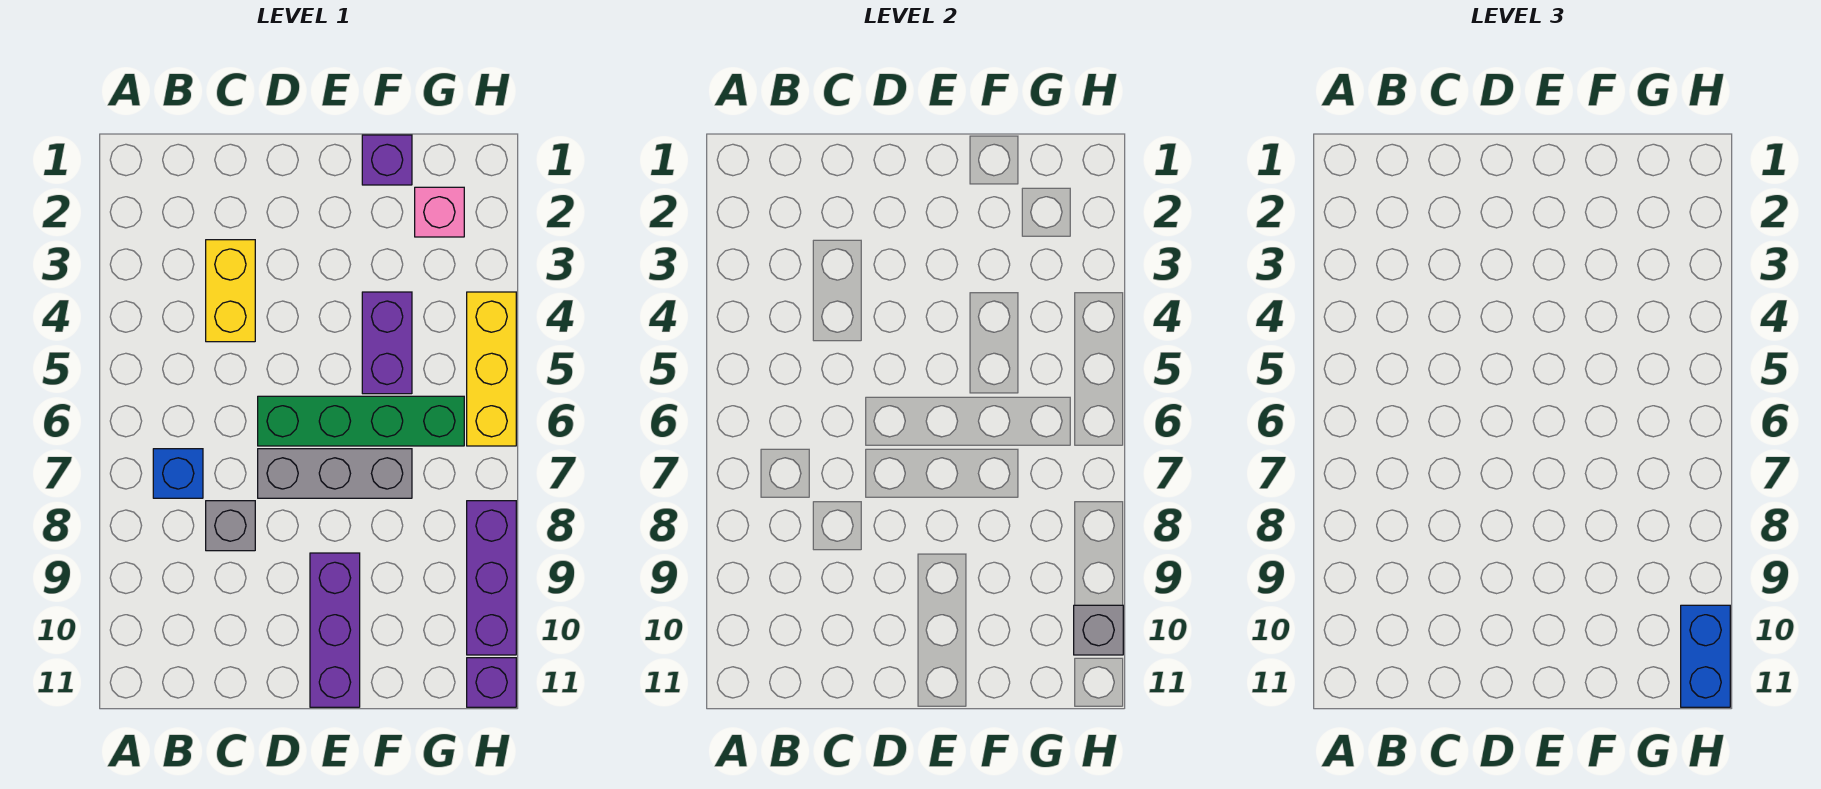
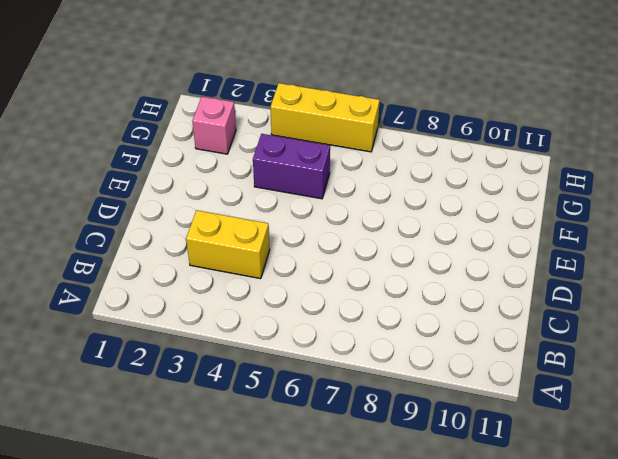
none -> blue 1x1 brick [153,449,203,498]
none -> grey 1x1 brick [206,501,255,551]
none -> green 1x4 brick [258,396,464,446]

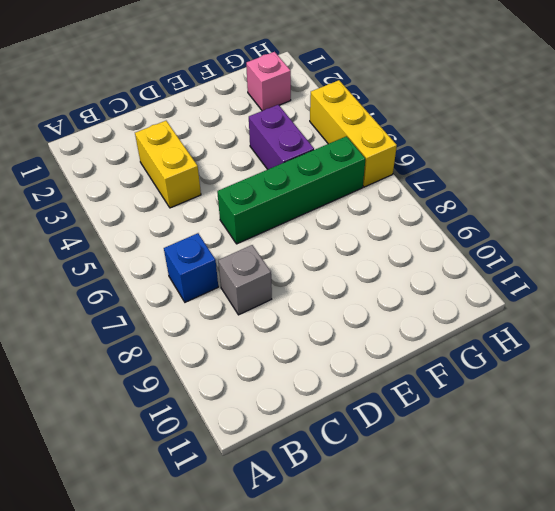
none -> grey 1x3 brick [258,449,412,498]
none -> purple 1x3 brick [310,553,360,707]
none -> purple 1x1 brick [362,135,412,185]

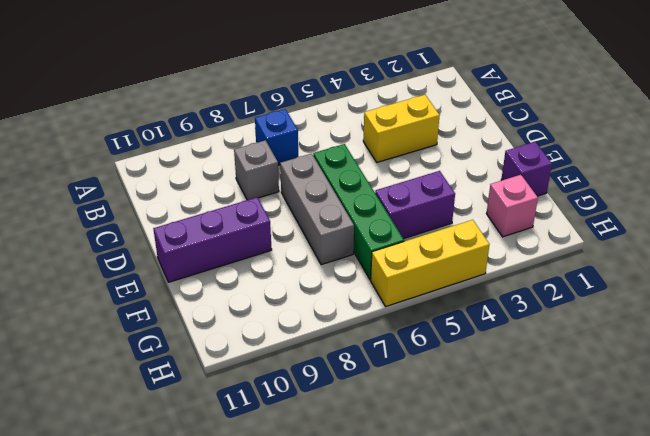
none -> purple 1x3 brick [467,501,516,655]
none -> purple 1x1 brick [467,658,516,707]
none -> grey 1x1 brick [1074,605,1123,655]

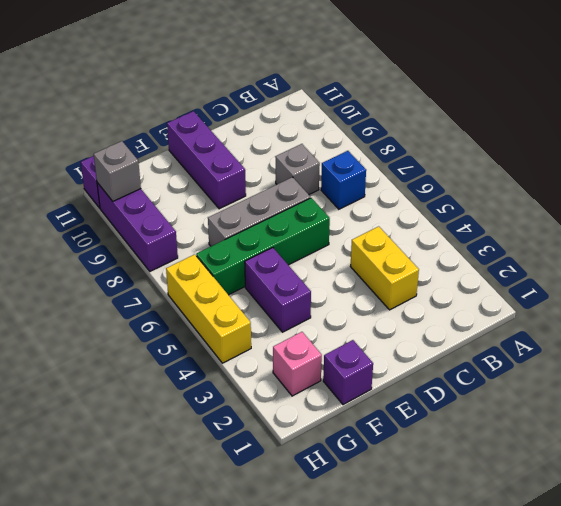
none -> blue 1x2 brick [1681,605,1730,707]

